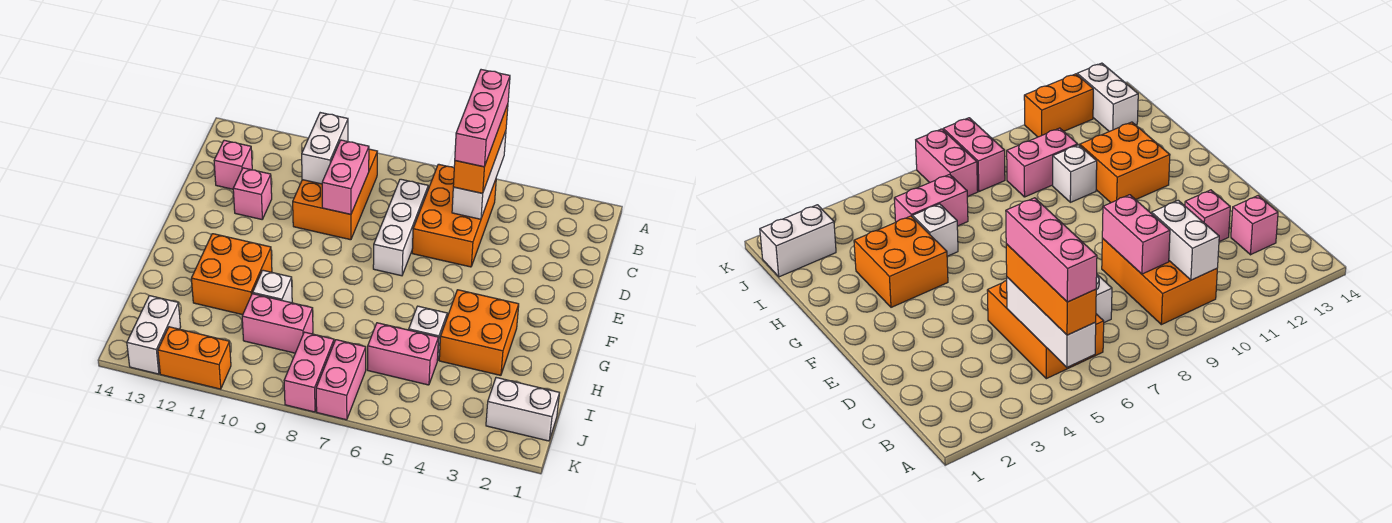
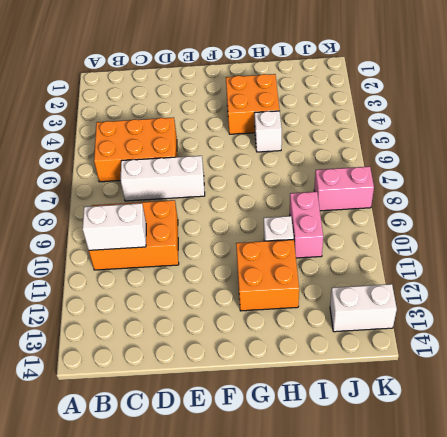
none -> pink 1x1 brick [214,140,252,189]
none -> pink 1x1 brick [233,168,272,219]
none -> pink 1x2 brick [367,323,438,385]

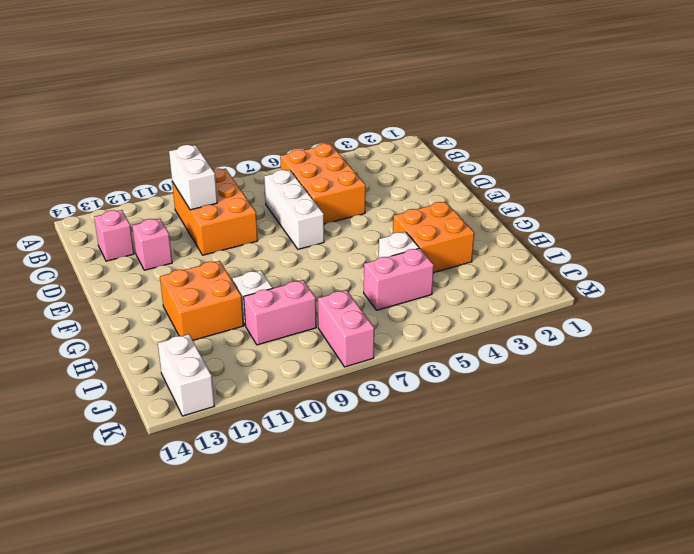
none -> white 1x2 brick [486,378,559,441]
none -> pink 1x2 brick [316,340,366,420]
none -> orange 1x2 brick [158,327,231,389]

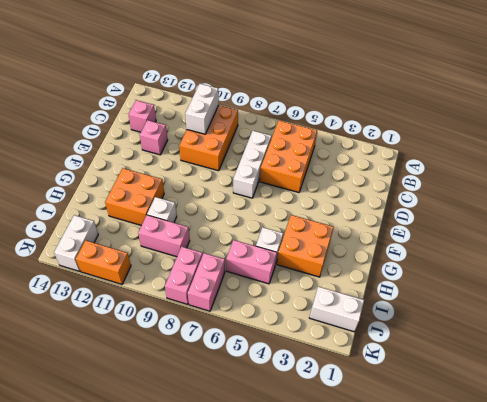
none -> white 1x3 brick [452,131,506,219]
none -> pink 1x2 brick [322,140,369,214]
none -> orange 1x3 brick [453,104,508,193]

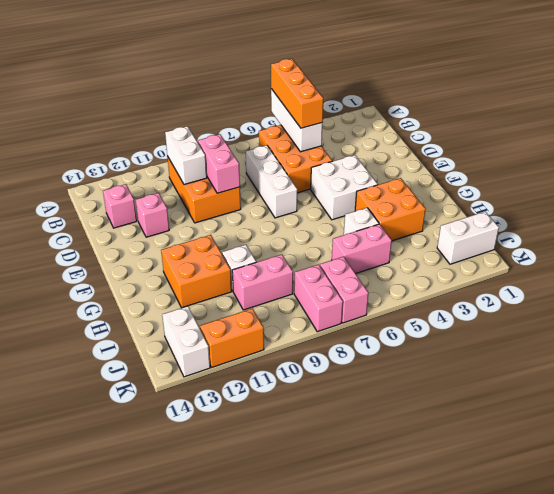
white 2x2 brick [311,155,378,220] -> none
none -> pink 1x3 brick [455,70,510,167]

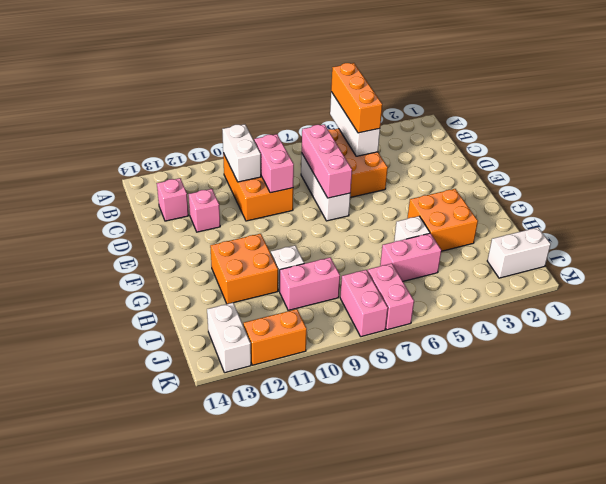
pink 1x3 brick [302,124,352,198] -> pink 1x3 brick moved to [455,70,510,167]

